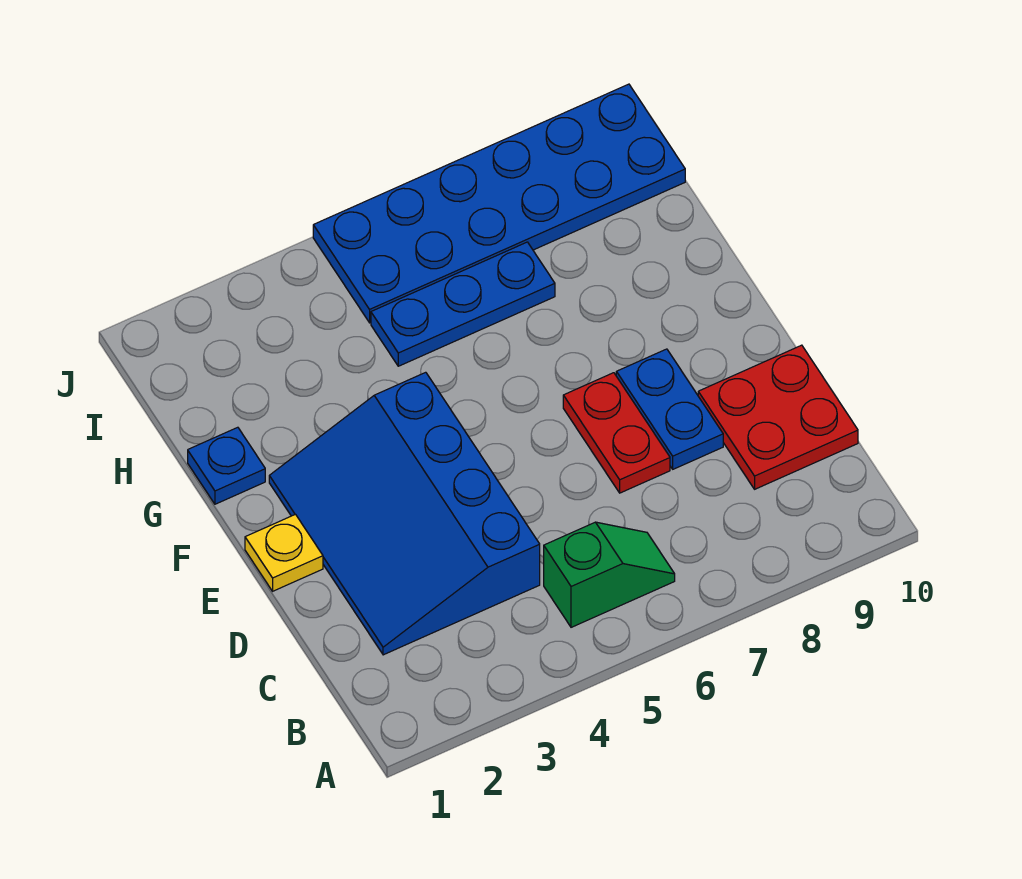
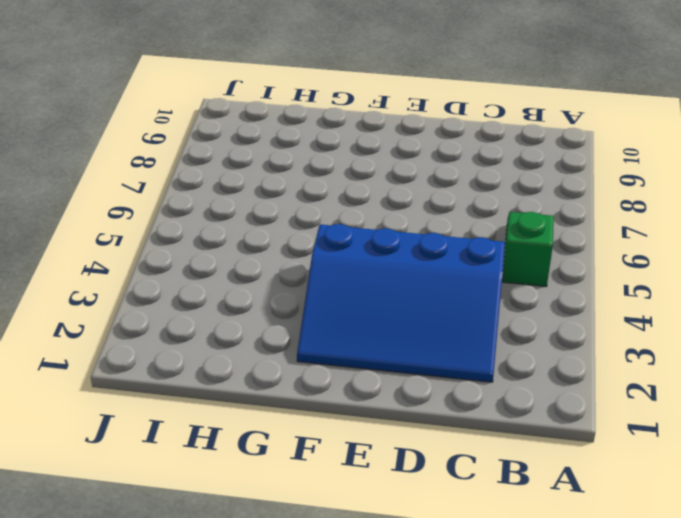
none -> red 2x2 plate [698,345,858,489]
none -> red 1x2 plate [563,373,670,493]

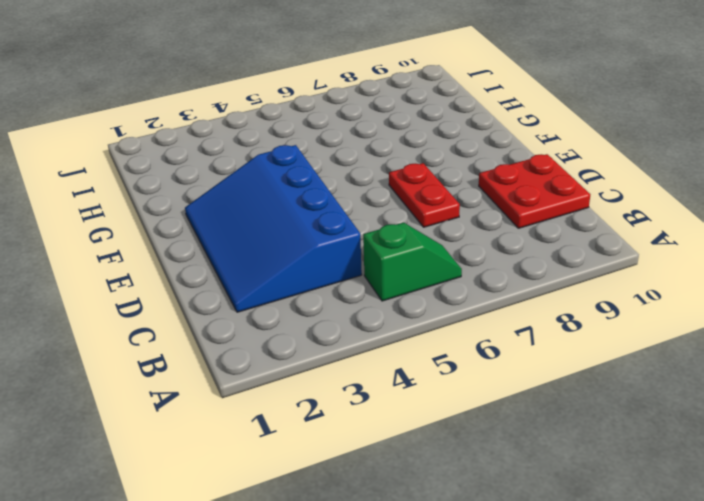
none -> blue 1x2 plate [616,349,723,469]
none -> yellow 1x1 plate [245,514,323,591]

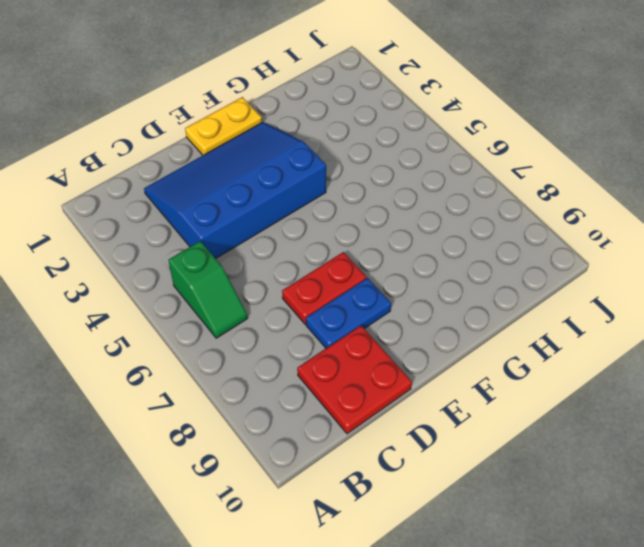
yellow 1x2 plate [185,97,262,155] -> yellow 1x1 plate [245,514,323,591]
none -> blue 1x1 plate [188,427,265,504]
none -> blue 1x3 plate [371,242,555,366]

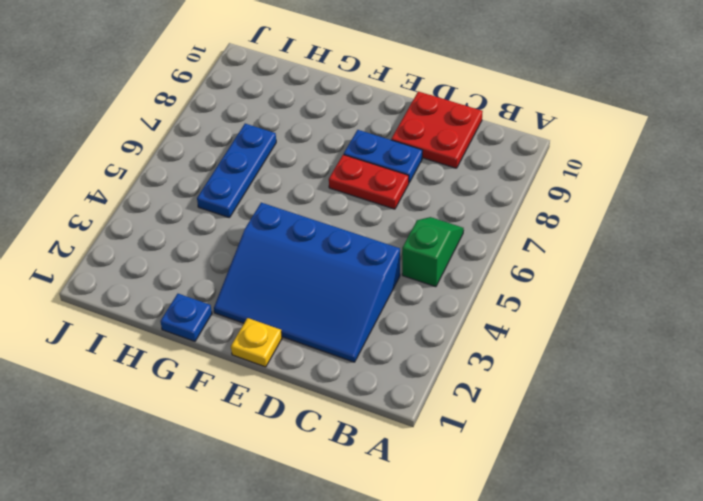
none -> blue 2x6 plate [313,84,685,323]

